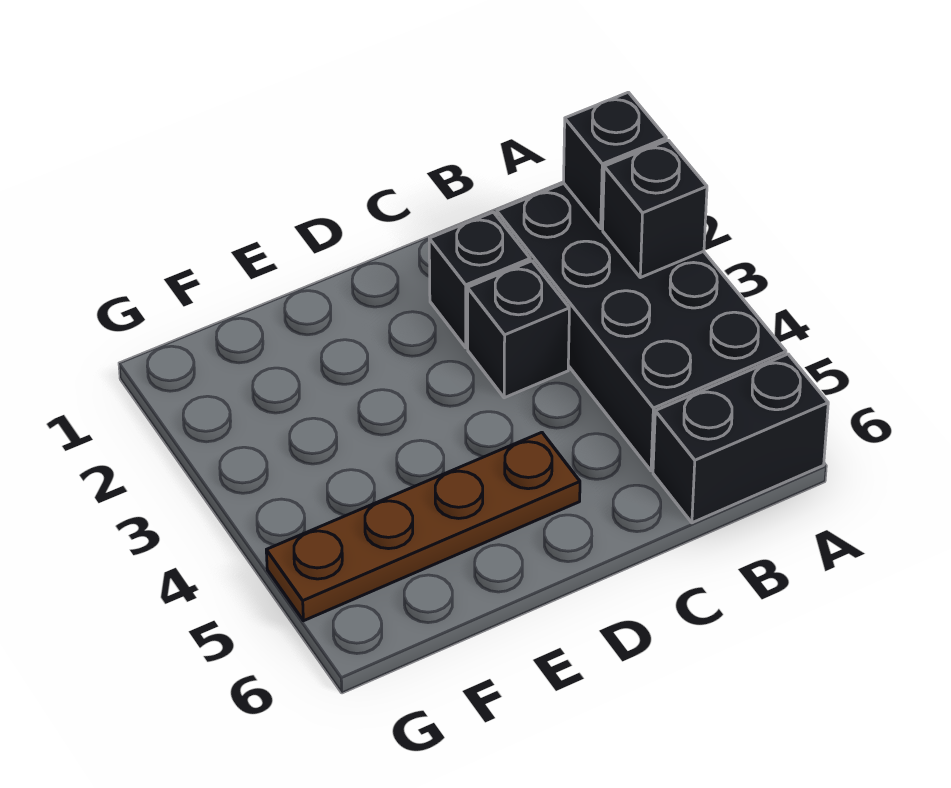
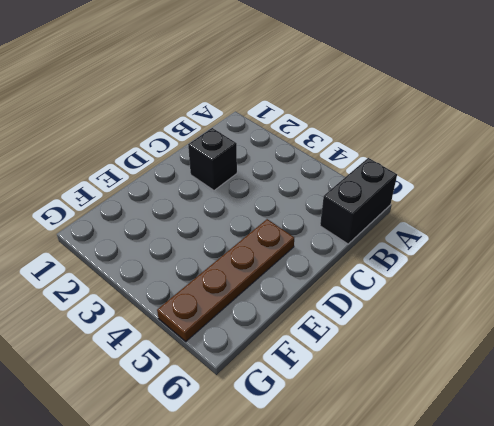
none -> black 2x4 brick [497,184,786,471]
none -> black 1x1 brick [468,261,569,398]

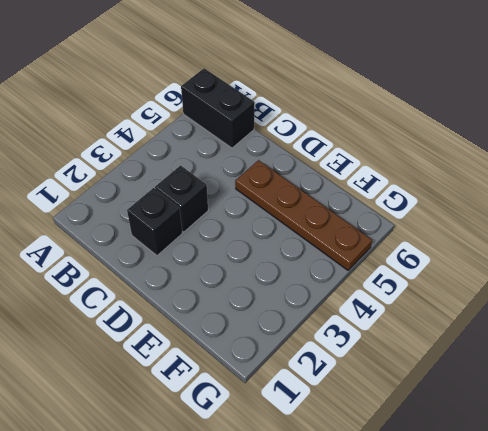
none -> black 2x4 brick [497,184,786,471]
none -> black 1x1 brick [564,92,666,228]

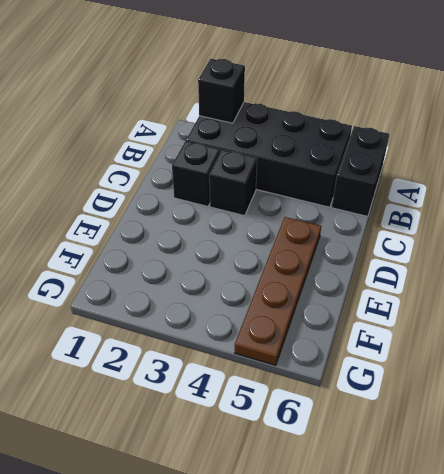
none -> black 1x1 brick [603,140,707,278]

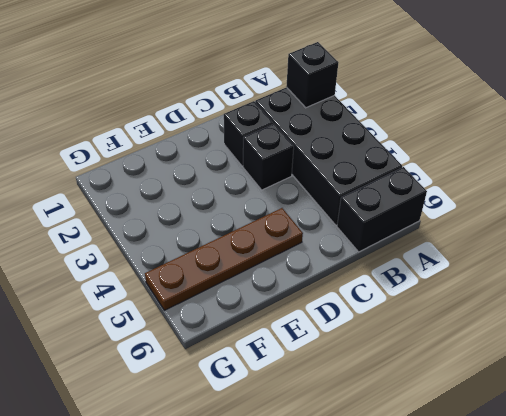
none -> black 1x1 brick [603,140,707,278]

